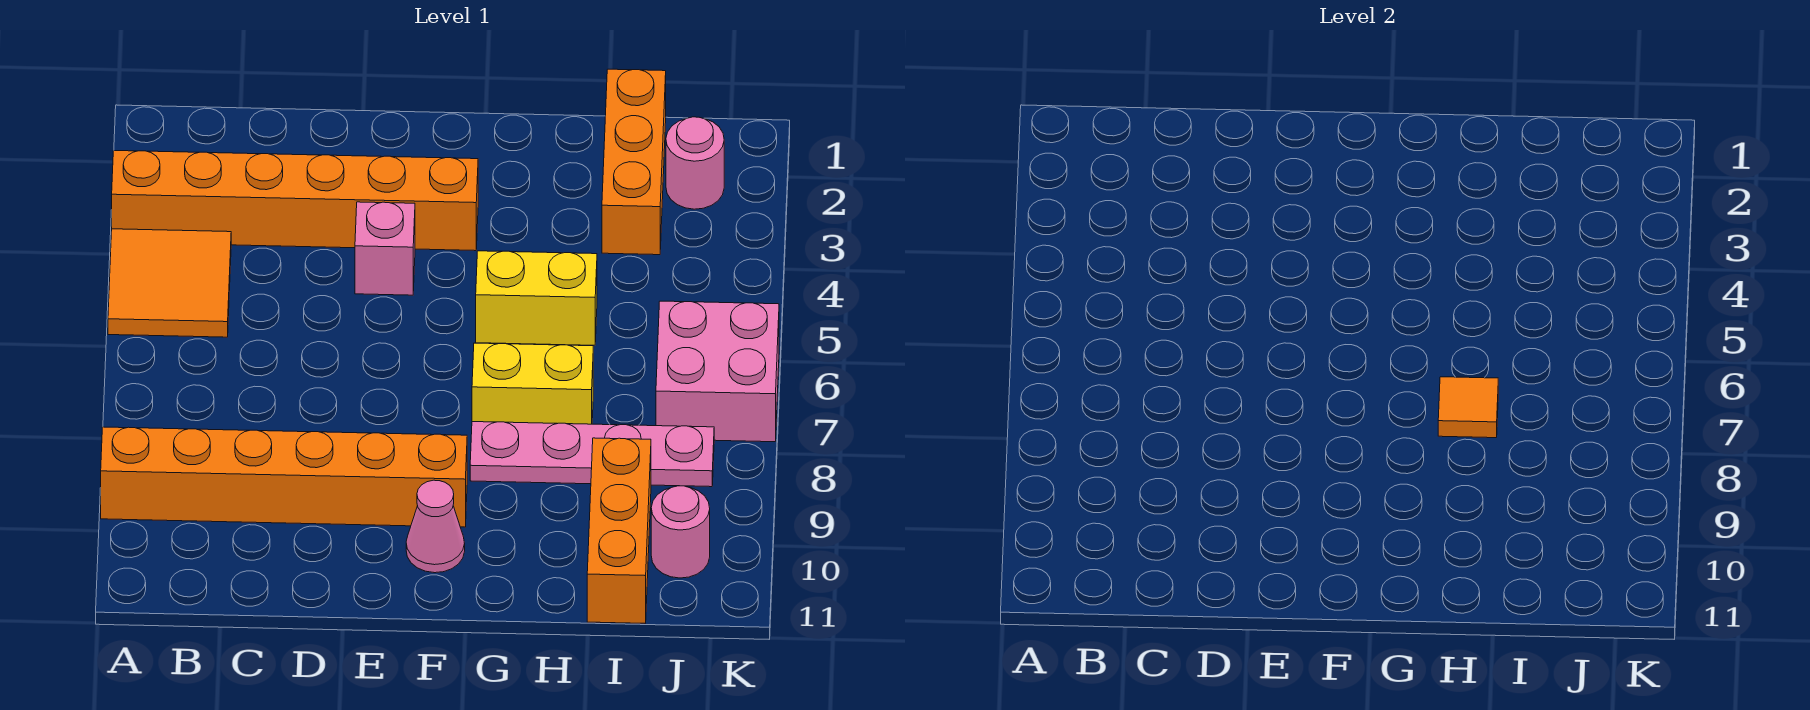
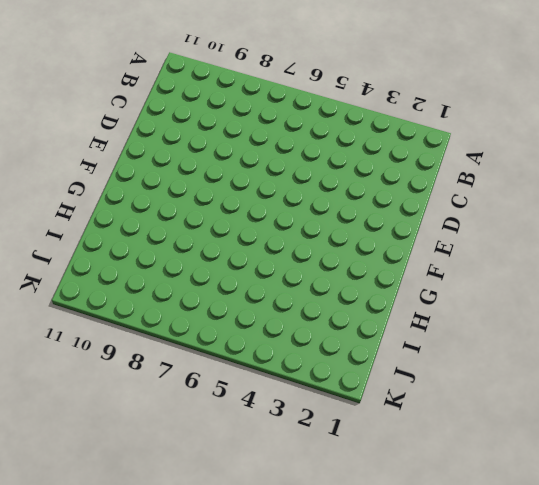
none -> orange 1x6 brick [112,151,478,251]
none -> orange 2x2 tile [108,229,231,337]
none -> orange 1x6 brick [101,427,467,527]

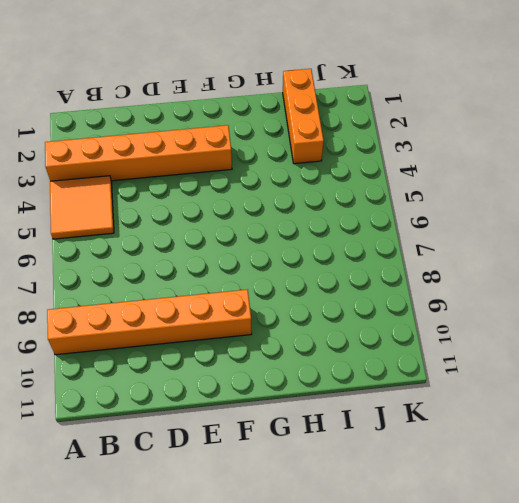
none -> pink 1x1 brick [355,202,415,295]
none -> pink 1x1 cone [406,480,465,573]
none -> yellow 1x2 brick [476,251,597,345]

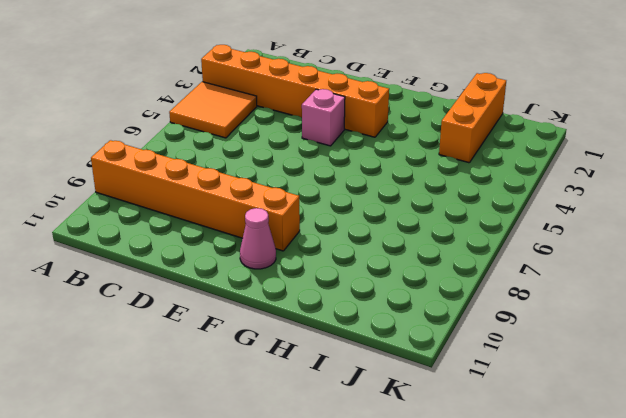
none -> yellow 1x2 brick [476,251,597,345]
none -> yellow 1x2 brick [472,343,593,424]
none -> pink 1x4 plate [470,422,714,487]

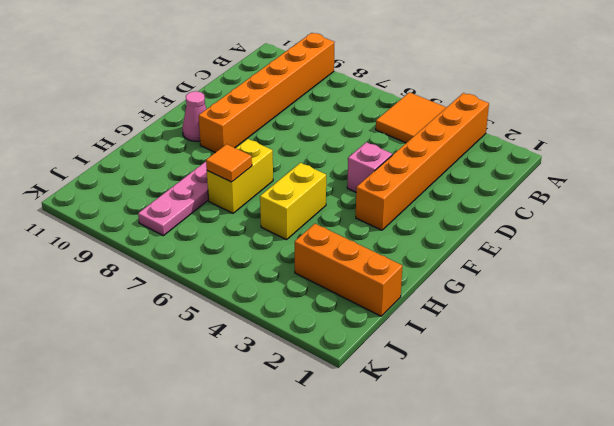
none -> orange 1x3 brick [587,438,651,623]
none -> pink 1x1 round brick [666,117,724,209]
none -> pink 2x2 brick [656,301,779,442]

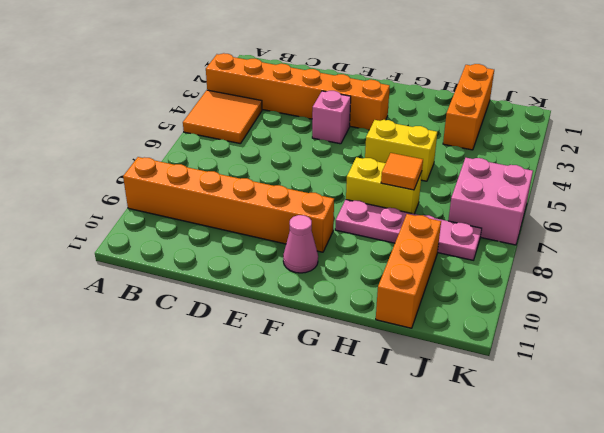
none -> pink 1x1 round brick [666,117,724,209]
none -> pink 1x1 round brick [651,486,710,578]

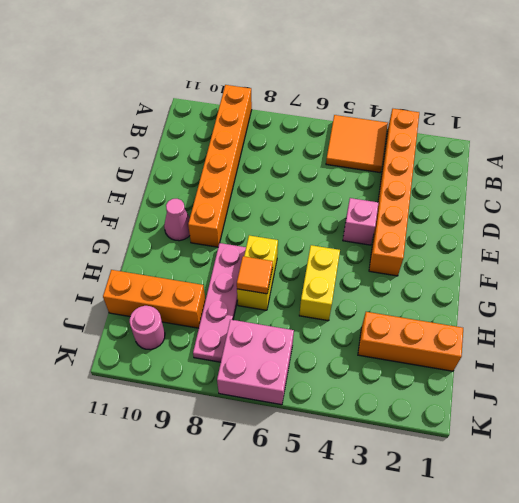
none -> pink 1x1 round brick [666,117,724,209]

